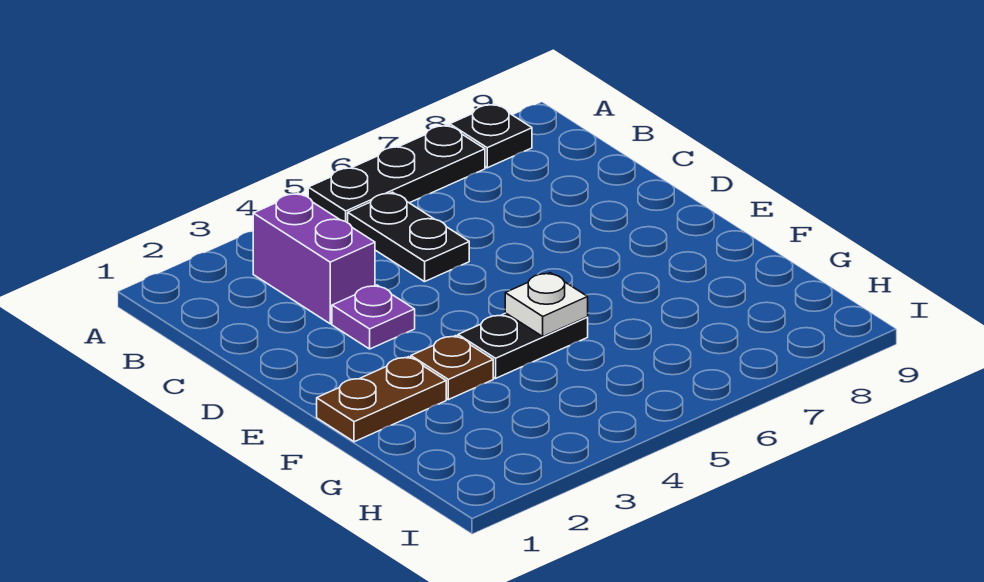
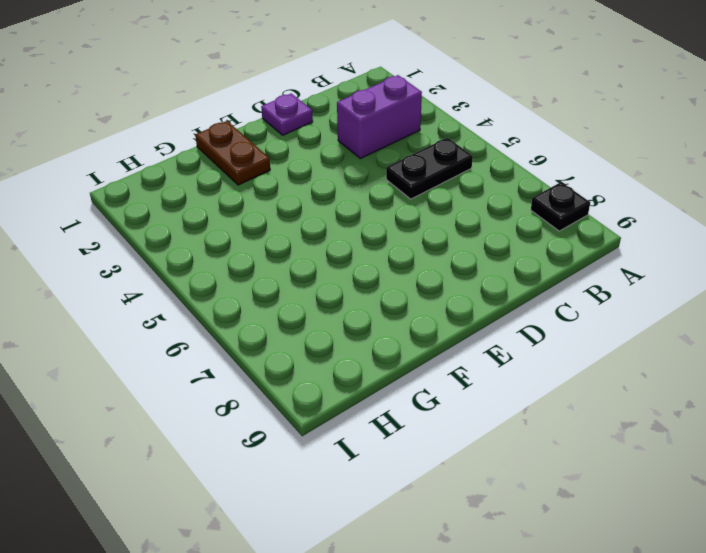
purple 1x1 plate [261,93,313,135] -> purple 1x1 plate moved to [332,285,415,349]
none -> black 1x3 plate [308,125,485,223]
none -> brown 1x1 plate [411,336,493,400]

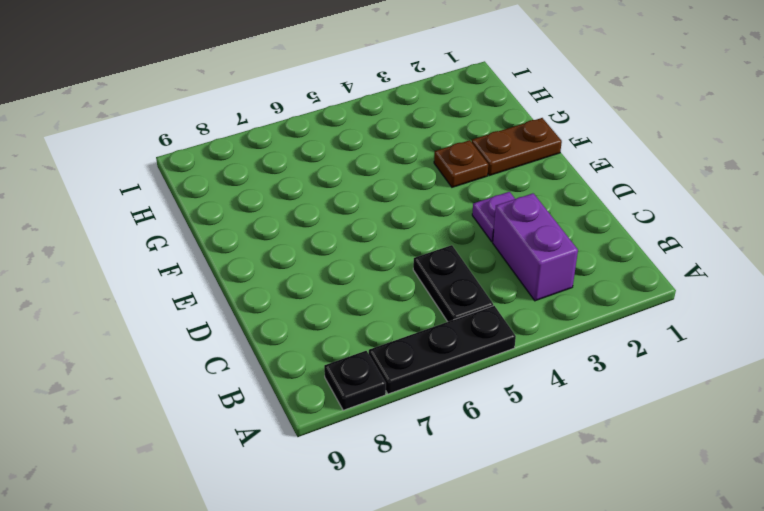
none -> black 1x2 plate [458,313,588,378]
none -> white 1x1 plate [505,273,588,336]

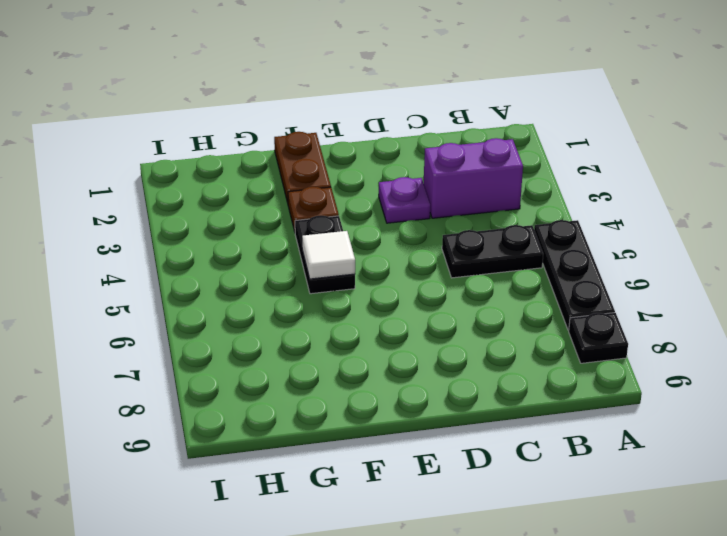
white 1x1 tile [302,231,355,279] -> white 1x1 plate [505,273,588,336]

